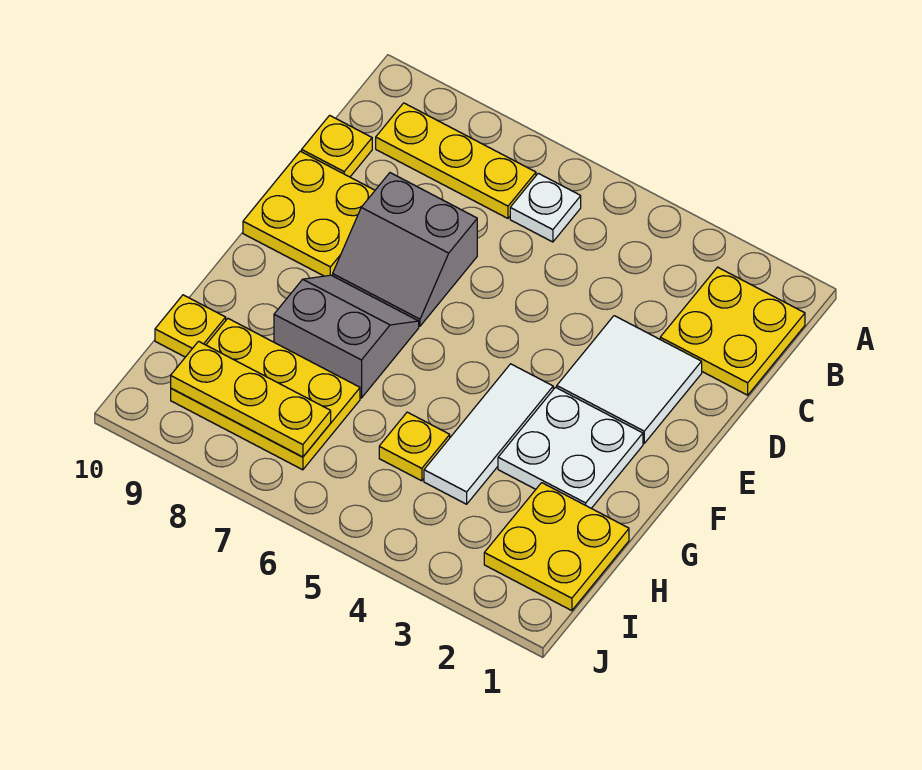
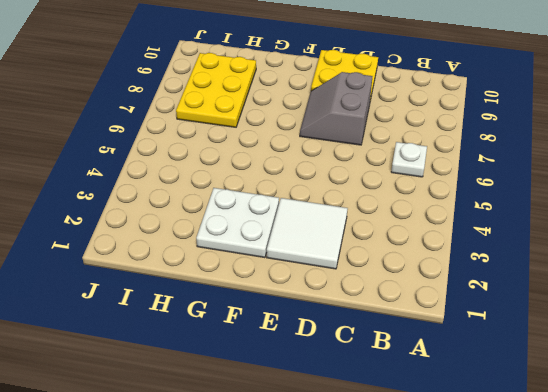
none -> yellow 2x2 plate [660,267,805,395]
none -> yellow 1x3 plate [376,103,536,218]
none -> yellow 1x1 plate [302,115,372,177]

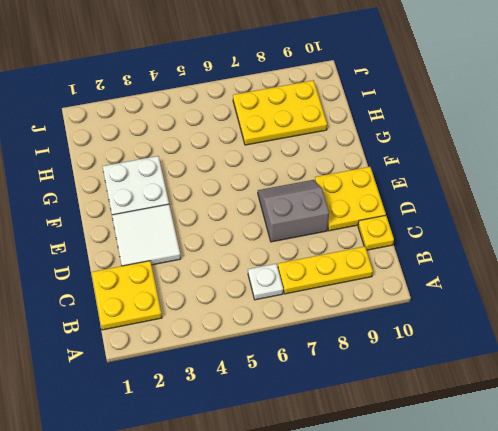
none -> white 1x3 tile [424,364,553,504]
none -> grey 2x2 slope [274,275,419,398]
none -> yellow 2x2 plate [484,483,629,611]

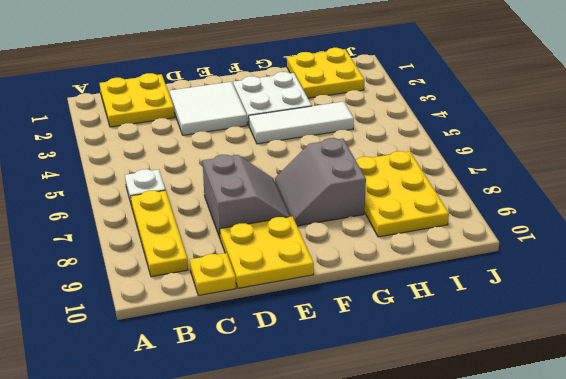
none -> yellow 1x1 plate [379,412,450,481]
none -> yellow 1x1 plate [155,295,226,357]
none -> yellow 1x3 plate [171,341,331,457]

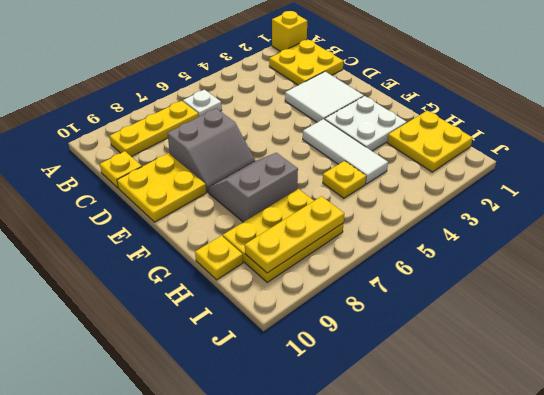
yellow 1x1 brick [272,11,307,52] -> none

